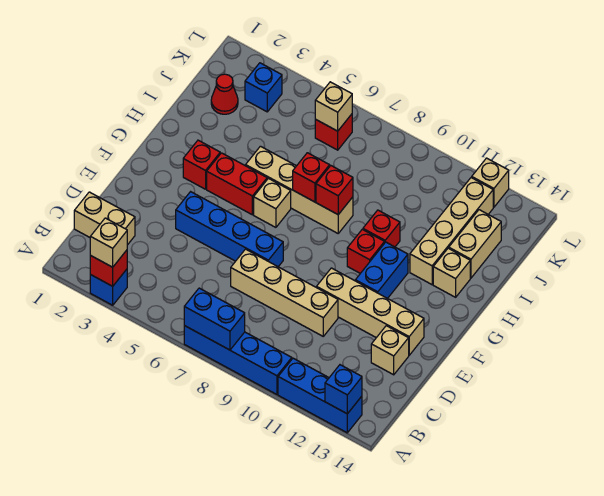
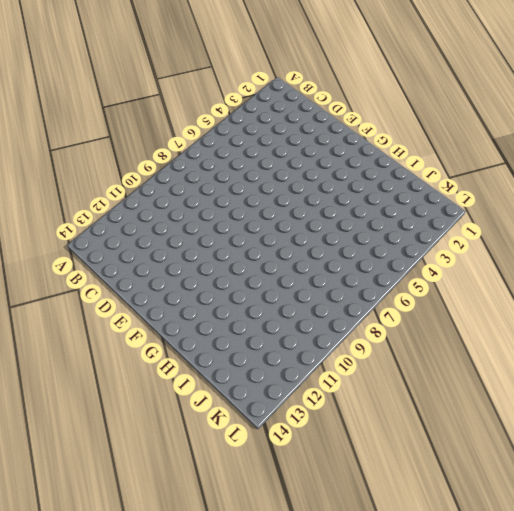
none -> blue 1x1 brick [90,269,127,305]
none -> blue 1x4 brick [184,326,292,394]
none -> blue 1x3 brick [278,358,362,433]

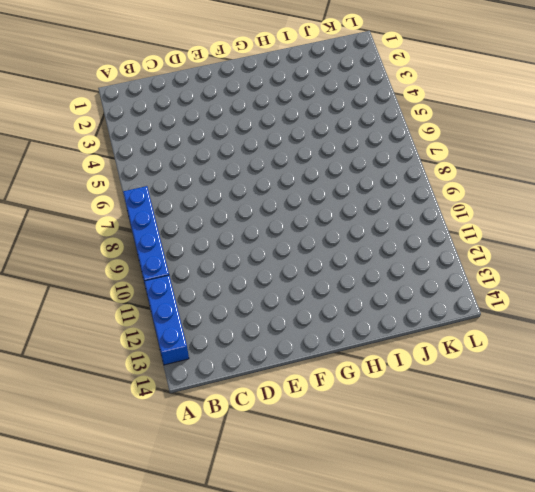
none -> blue 1x1 brick [90,269,127,305]
none -> tan 1x2 brick [74,192,135,245]
none -> tan 1x4 brick [231,249,338,336]

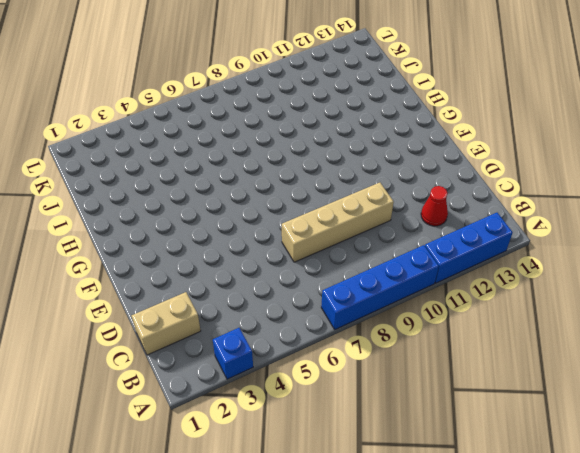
red 1x1 cone [421,186,448,226] -> red 1x1 cone moved to [211,74,238,114]
none -> tan 1x1 brick [371,326,409,375]
none -> blue 1x4 brick [176,192,283,267]
none -> tan 1x4 brick [317,268,424,355]

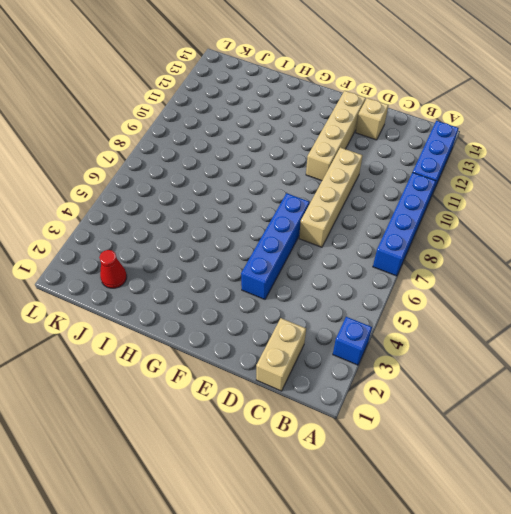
none -> blue 1x2 brick [355,242,408,298]
none -> red 1x1 brick [183,140,220,189]
none -> red 1x2 brick [207,153,267,215]

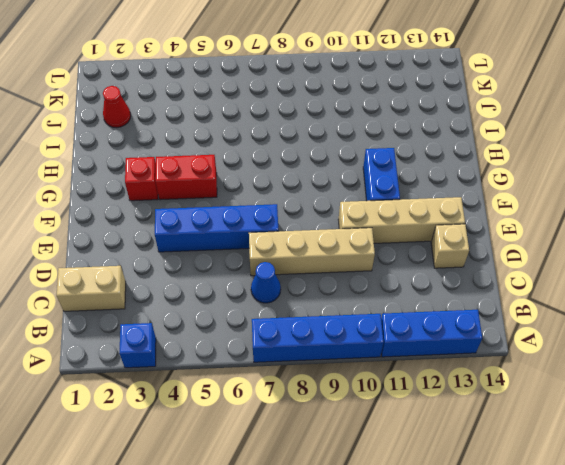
blue 1x1 cone [251,262,281,303] -> none
none -> tan 1x1 brick [254,178,291,227]
none -> red 1x1 brick [347,229,385,273]
none -> tan 1x4 brick [246,146,353,233]

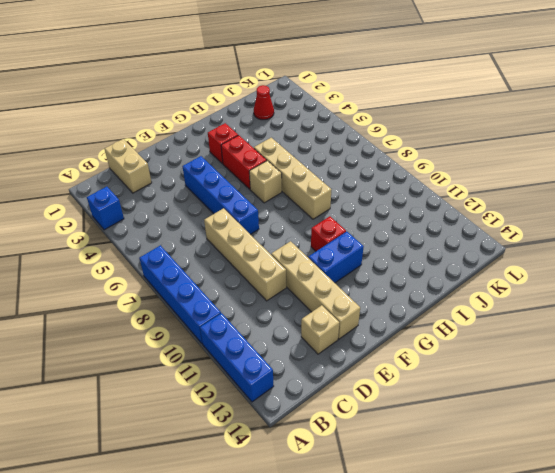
none -> red 1x1 brick [363,210,400,247]
none -> tan 1x4 brick [410,178,493,284]
none -> tan 1x1 brick [433,248,470,297]

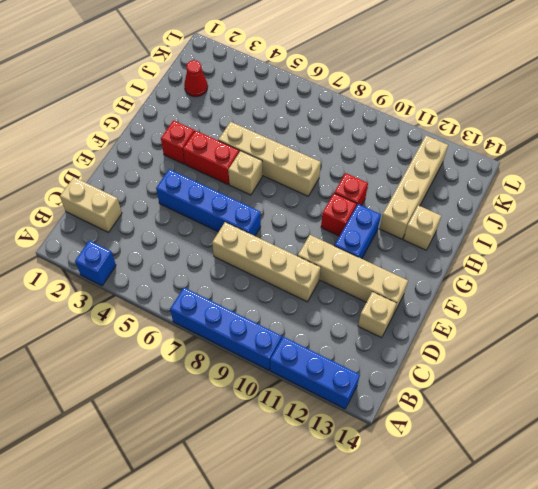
none -> tan 1x2 brick [449,210,501,278]
none -> blue 1x1 brick [245,63,282,112]
none -> red 1x1 brick [315,114,352,150]

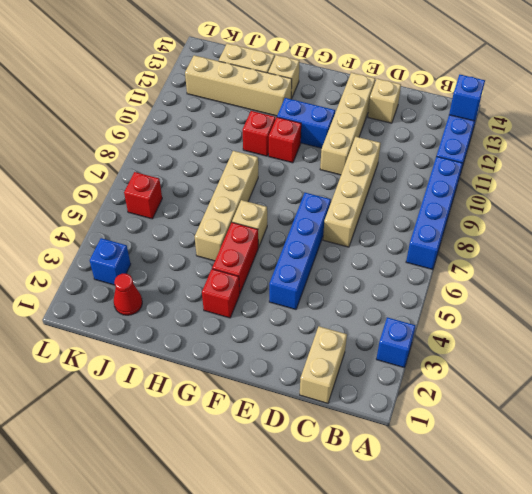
none -> tan 1x1 brick [472,158,509,207]
none -> red 1x1 brick [90,250,127,286]
none -> blue 1x2 brick [184,288,245,350]

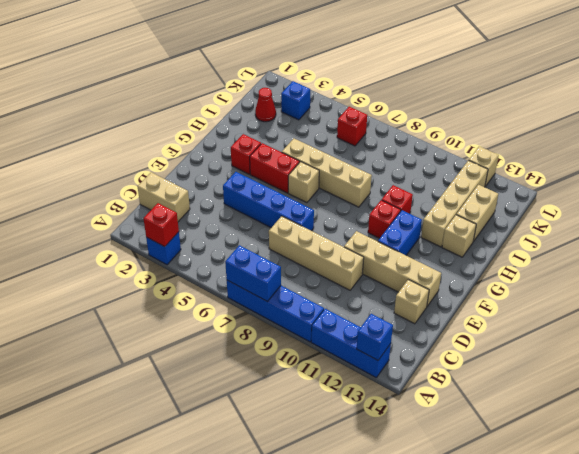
none -> red 1x1 brick [293,153,330,202]
none -> red 1x1 brick [316,166,353,214]
none -> tan 1x1 brick [315,82,352,131]

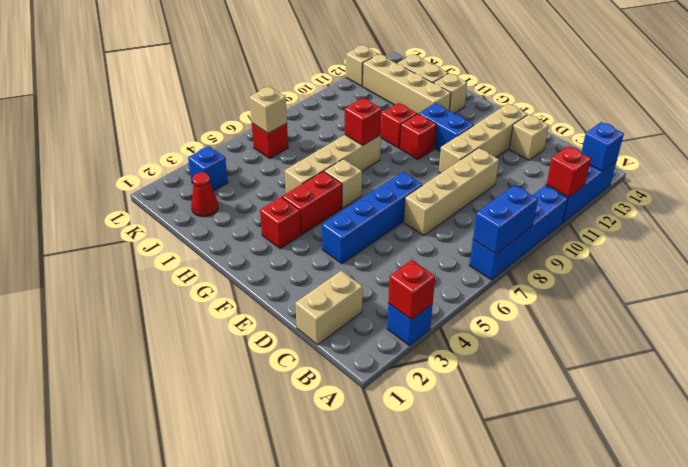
red 1x1 brick [546,146,591,197] -> red 1x1 brick moved to [293,153,330,202]
none -> tan 1x1 brick [90,218,127,267]

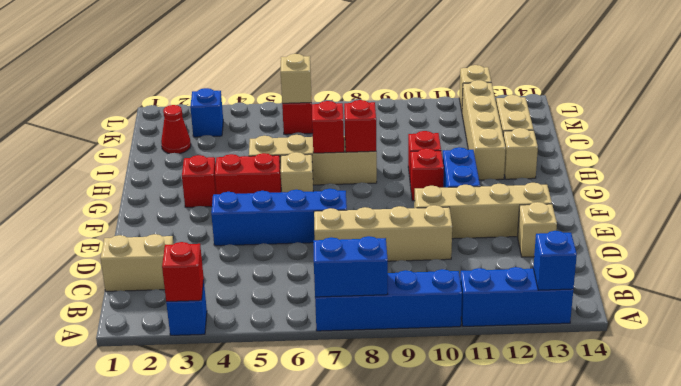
none -> tan 1x1 brick [90,218,127,267]

